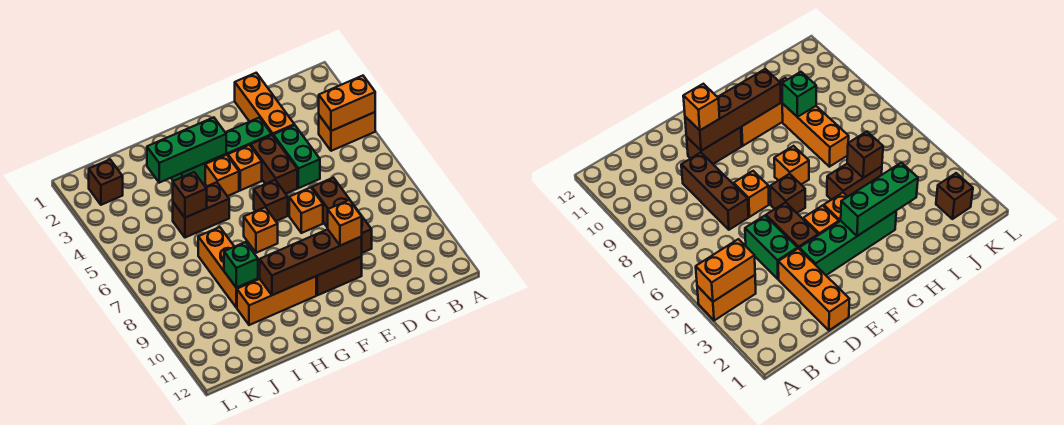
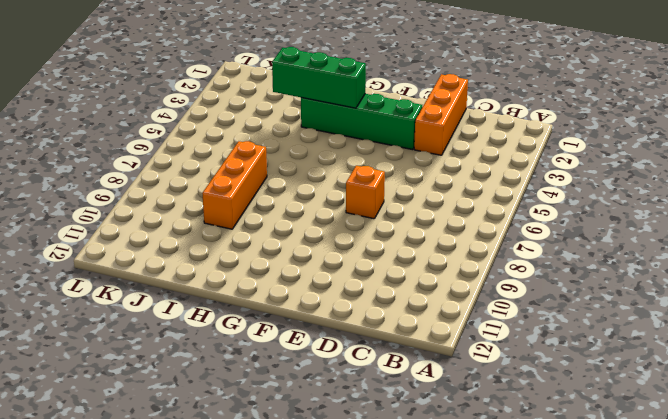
none -> orange 1x2 brick [319,112,375,151]
none -> green 1x2 brick [273,125,320,188]
none -> brown 1x3 brick [312,178,372,253]

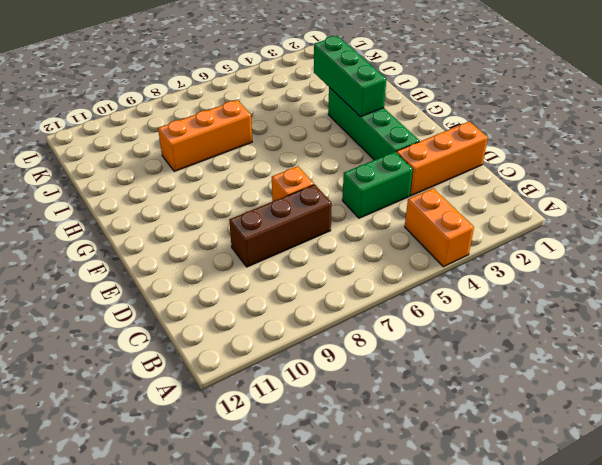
none -> brown 1x2 brick [251,135,297,194]
none -> brown 1x2 brick [316,257,362,295]
none -> orange 1x1 brick [228,145,262,190]

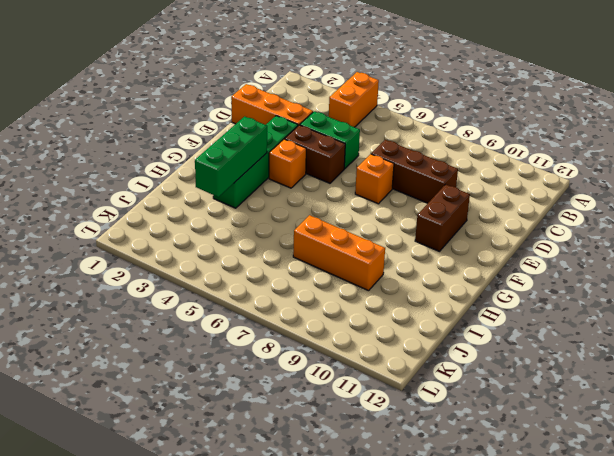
none -> brown 1x1 brick [254,180,288,221]
none -> orange 1x1 brick [205,155,239,196]
none -> orange 1x1 brick [244,207,278,253]

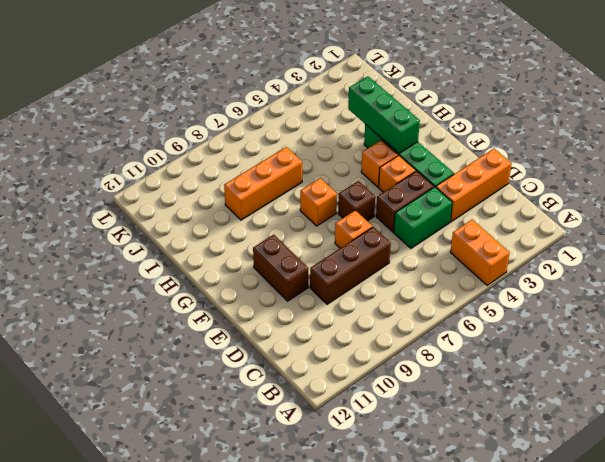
none -> orange 1x3 brick [237,276,316,325]
none -> brown 1x2 brick [173,182,229,238]
none -> brown 1x1 brick [89,160,123,205]

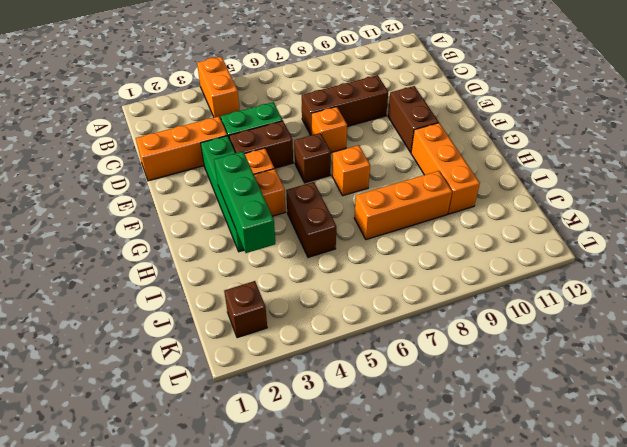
none -> orange 1x2 brick [319,76,375,131]
none -> brown 1x4 brick [260,229,362,295]
none -> brown 1x1 brick [173,172,207,218]

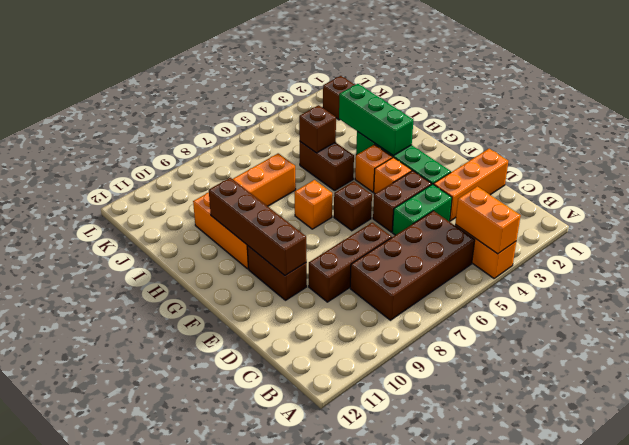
brown 2x4 brick [350,211,475,320] -> none
none -> orange 1x1 brick [289,188,323,233]
none -> green 1x1 brick [224,242,258,288]
none -> orange 1x1 brick [328,200,362,246]

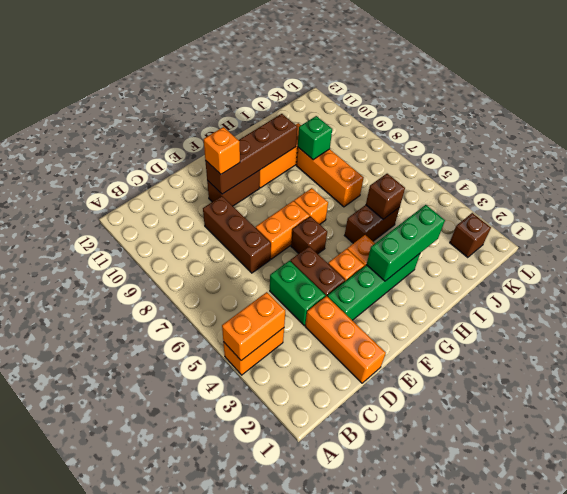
orange 1x2 brick [256,201,310,259] -> orange 1x1 brick [289,188,323,233]

